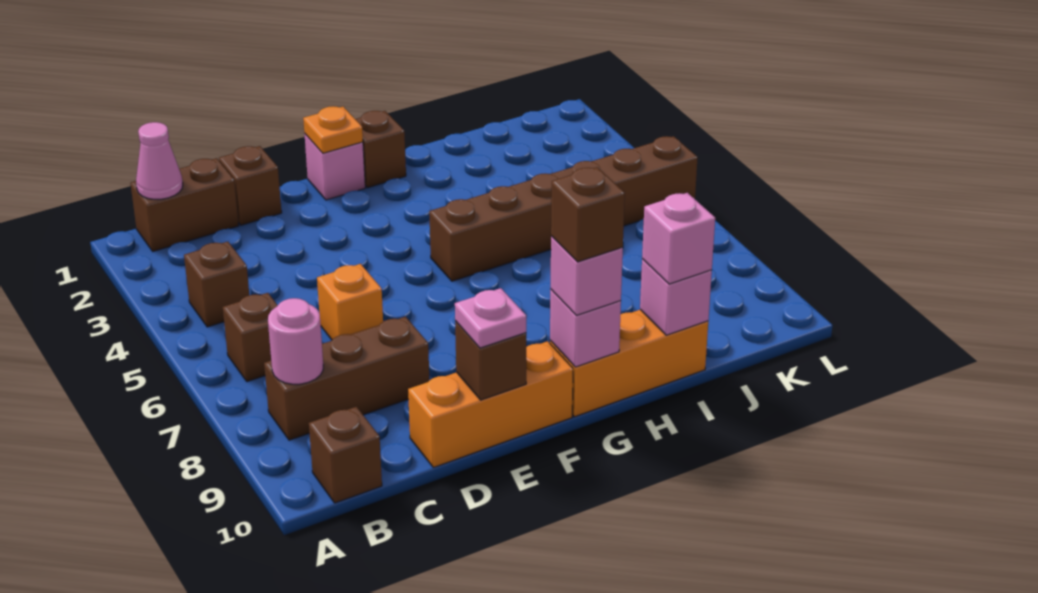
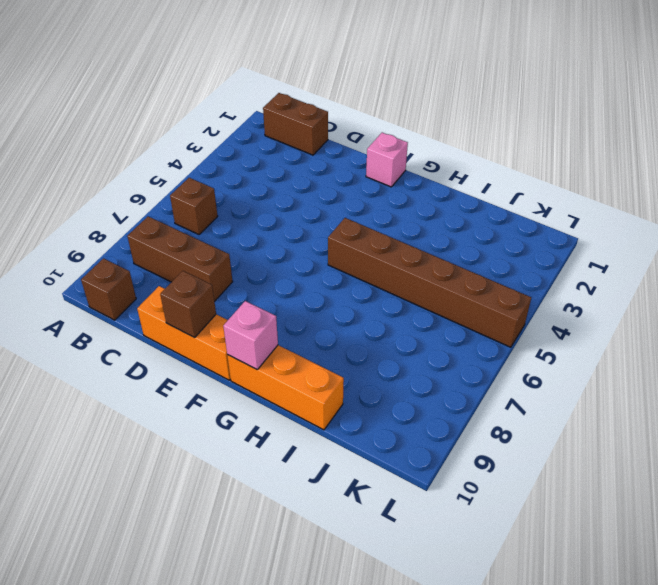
none -> brown 1x1 brick [184,242,249,327]
none -> brown 1x1 brick [219,146,282,225]
none -> orange 1x1 brick [317,264,383,340]

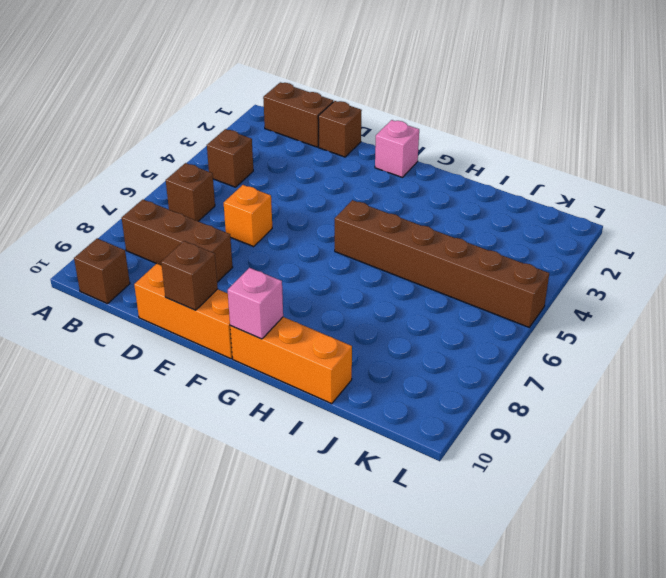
none -> brown 1x1 brick [355,111,406,188]
none -> pink 1x1 cone [136,122,183,199]
none -> pink 1x1 round brick [268,298,323,384]

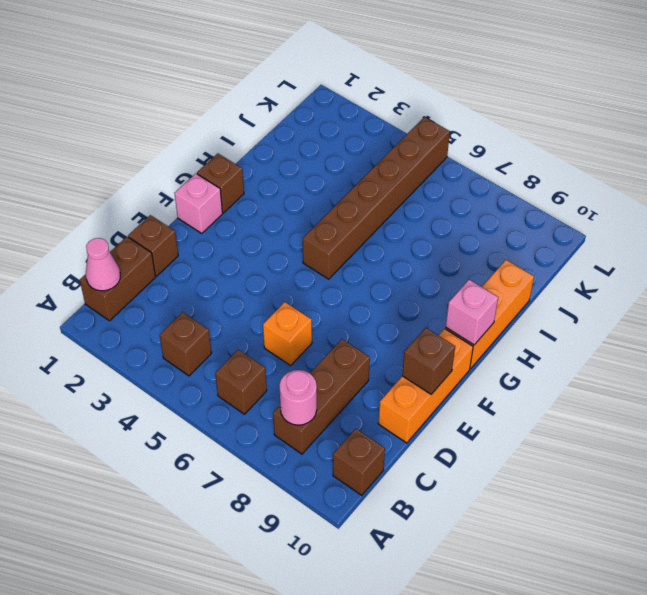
none -> orange 1x1 plate [303,106,363,153]
none -> pink 1x1 brick [640,259,712,335]
none -> pink 1x1 plate [455,288,526,348]

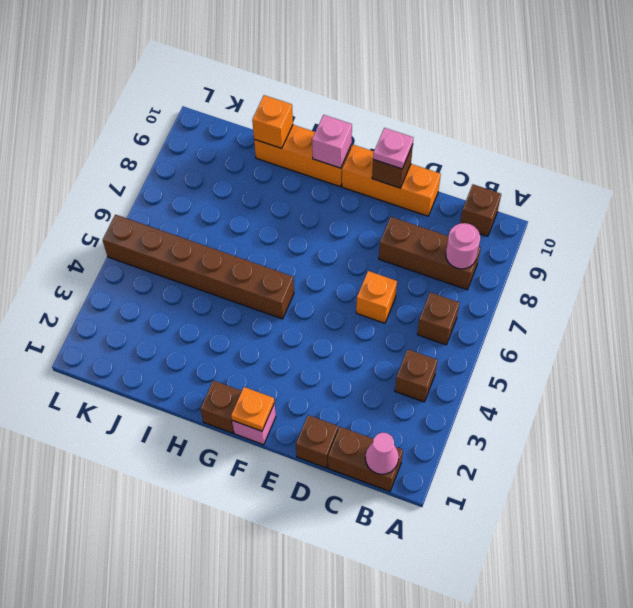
orange 1x1 brick [252,95,293,148] -> pink 1x1 brick [640,259,712,335]
none -> pink 1x1 brick [550,236,623,315]
none -> pink 1x1 brick [642,193,715,284]
none -> brown 1x1 brick [551,167,625,262]

